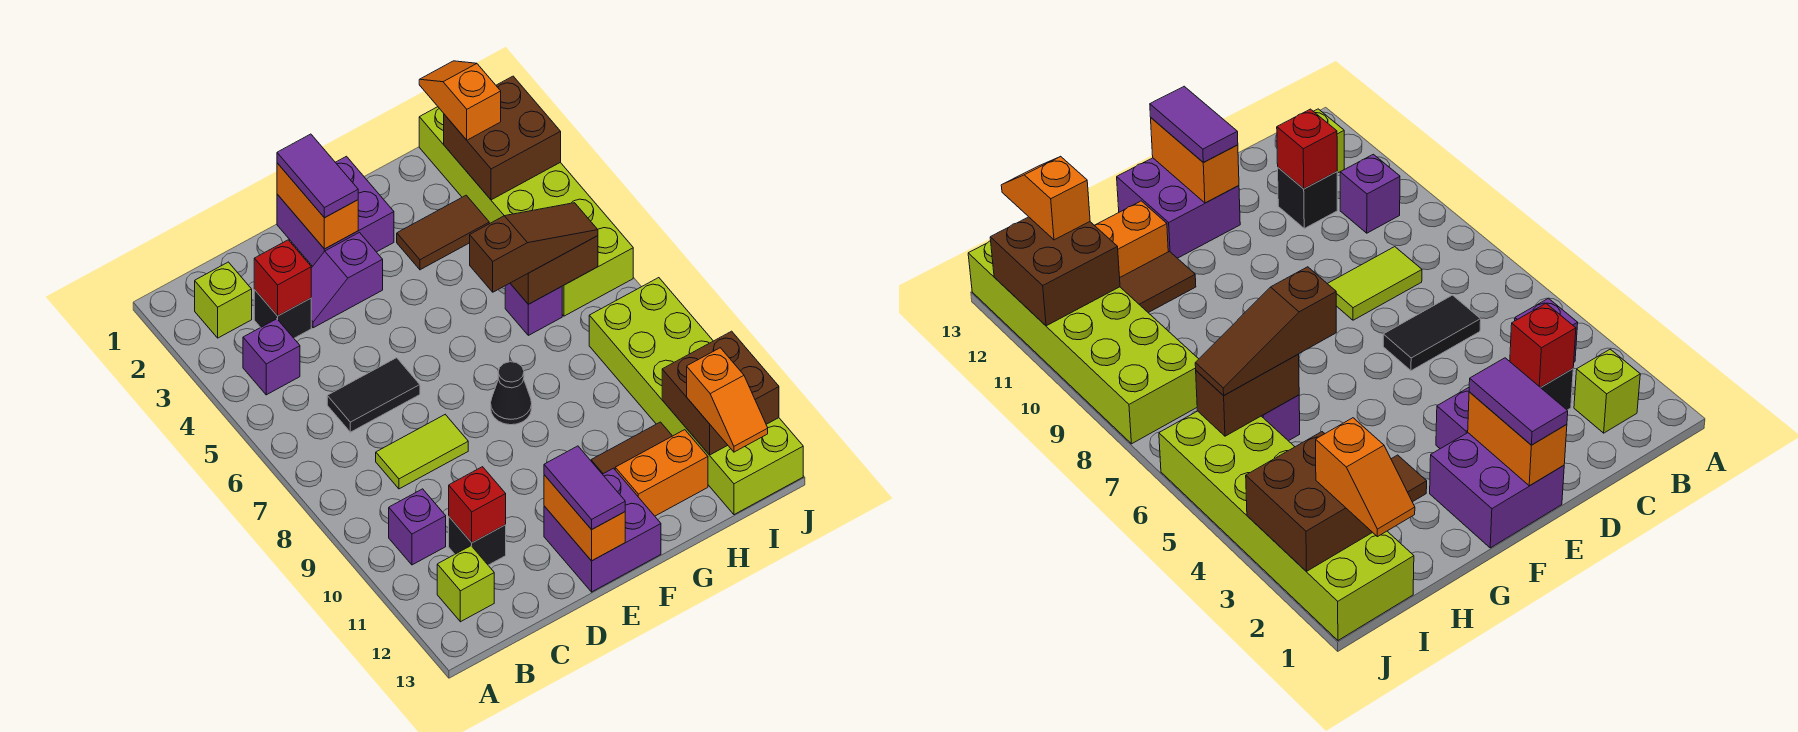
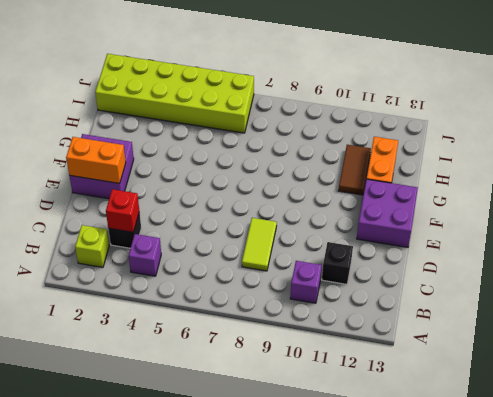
none -> lime 1x1 brick [437,546,494,622]
none -> black 1x2 tile [327,358,420,432]
none -> purple 1x2 slope [311,232,383,328]
none -> black 1x1 cone [491,362,532,425]

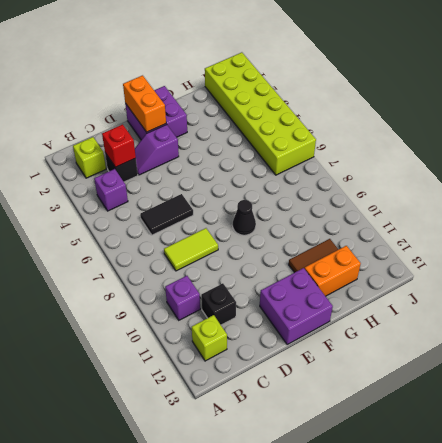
none -> brown 1x2 tile [397,195,489,270]
none -> purple 1x1 brick [505,283,562,335]
none -> lime 2x6 brick [589,278,803,515]
none -> red 1x1 brick [449,467,506,543]

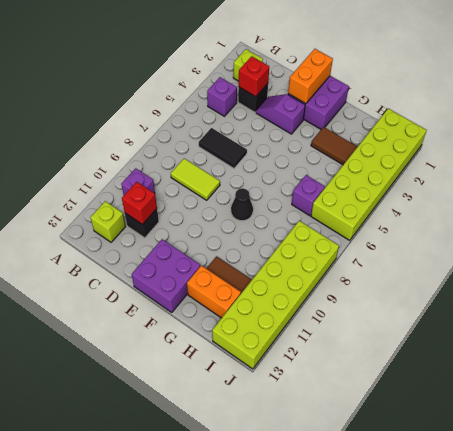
none -> orange 1x2 brick [544,475,625,561]
none -> brown 1x2 brick [510,236,598,304]
none -> brown 2x2 brick [444,76,561,200]
none -> brown 2x2 brick [662,331,779,455]

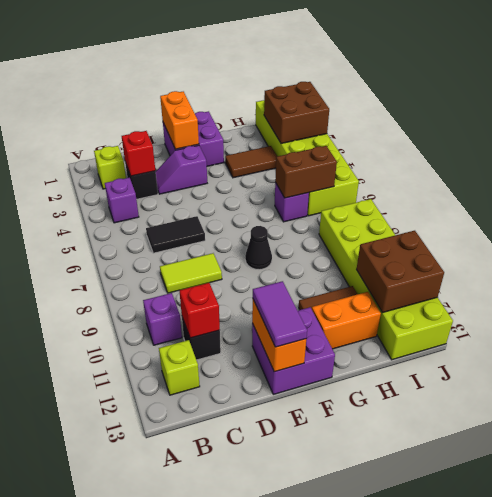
none -> purple 1x2 tile [277,134,358,218]
none -> brown 1x3 slope [470,203,598,292]
none -> orange 1x2 slope [419,61,501,140]
none -> orange 1x2 slope [687,348,768,452]

